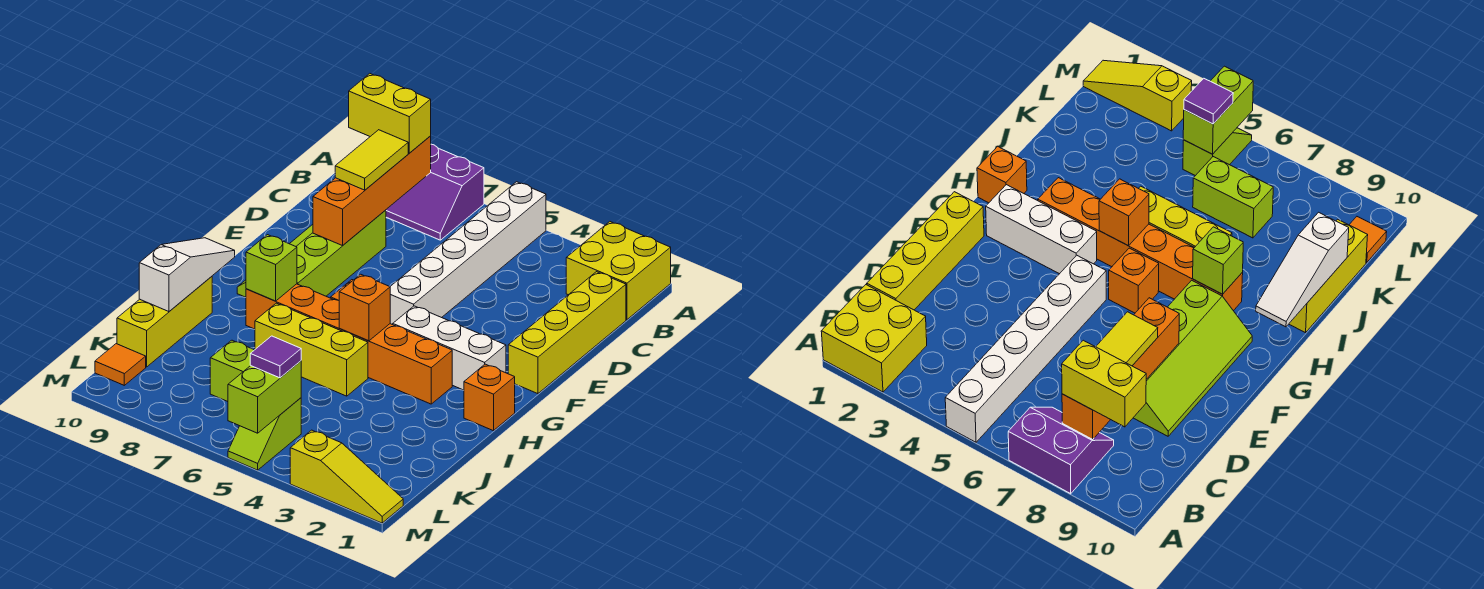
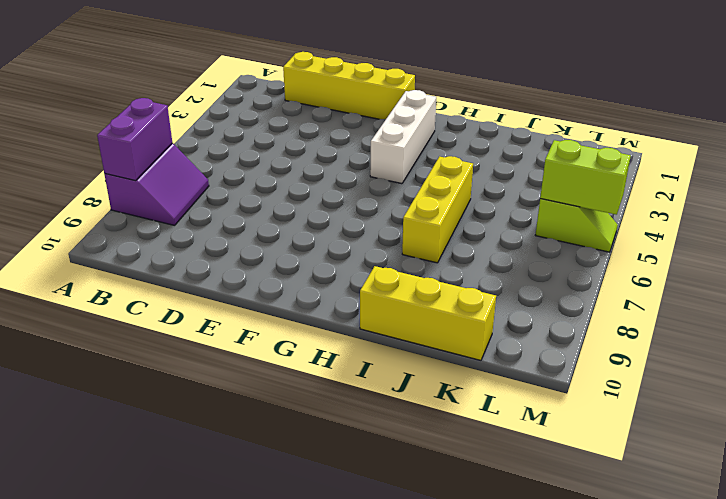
purple 1x2 brick [97,98,172,181] -> none
none -> yellow 2x2 brick [566,222,671,320]
none -> white 1x6 brick [390,182,546,325]
none -> lime 2x4 slope [237,210,386,297]

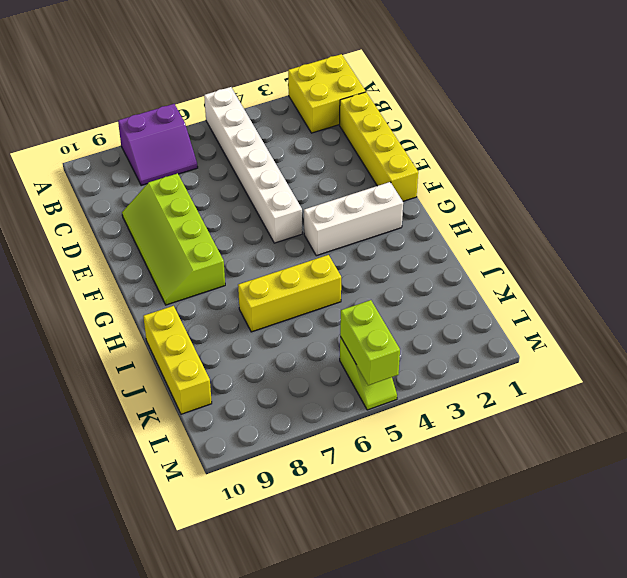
none -> orange 1x1 brick [1109,248,1159,313]
none -> orange 1x1 brick [464,364,515,431]
none -> orange 1x6 brick [246,284,452,404]

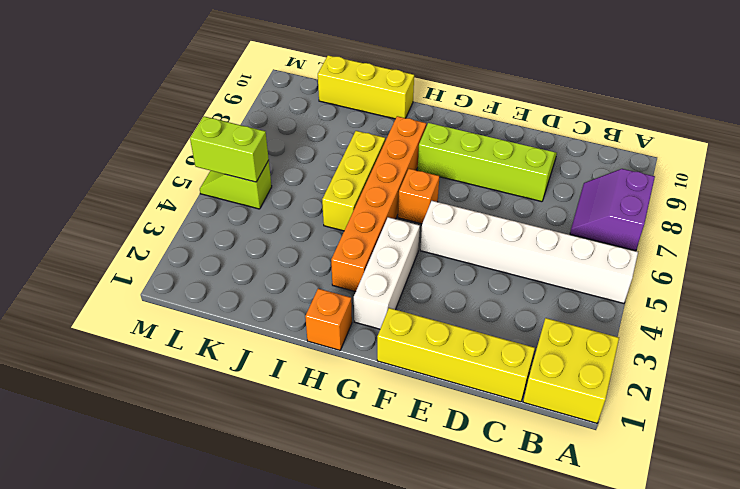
none -> lime 1x2 brick [210,340,254,402]
none -> orange 1x1 tile [95,344,146,385]
none -> yellow 1x3 slope [290,430,403,523]

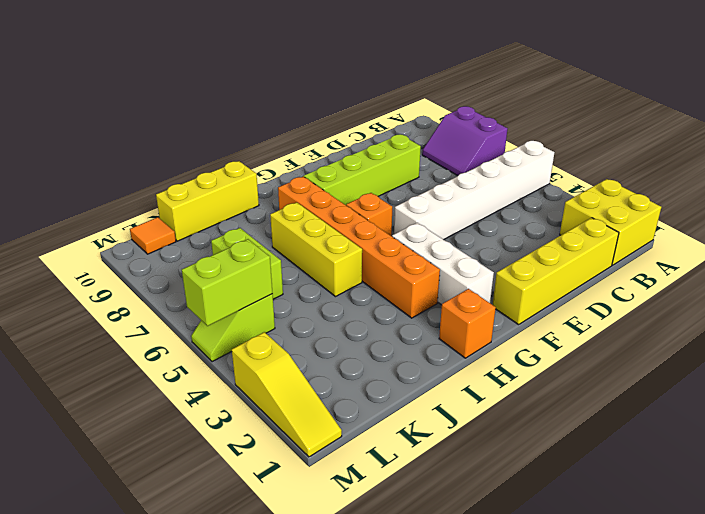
none -> orange 1x4 brick [313,136,431,246]
none -> orange 1x1 brick [339,274,390,341]
none -> lime 1x1 brick [246,235,297,301]

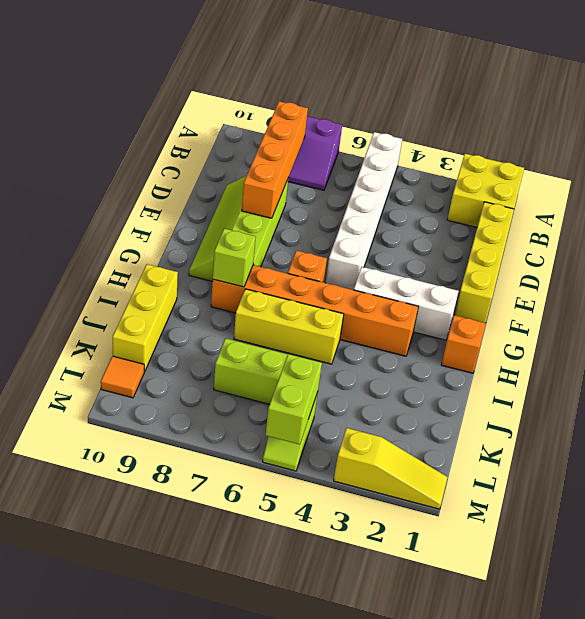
none -> orange 1x1 brick [339,274,390,341]
none -> white 1x3 slope [139,238,235,312]
none -> yellow 1x2 brick [349,74,431,153]

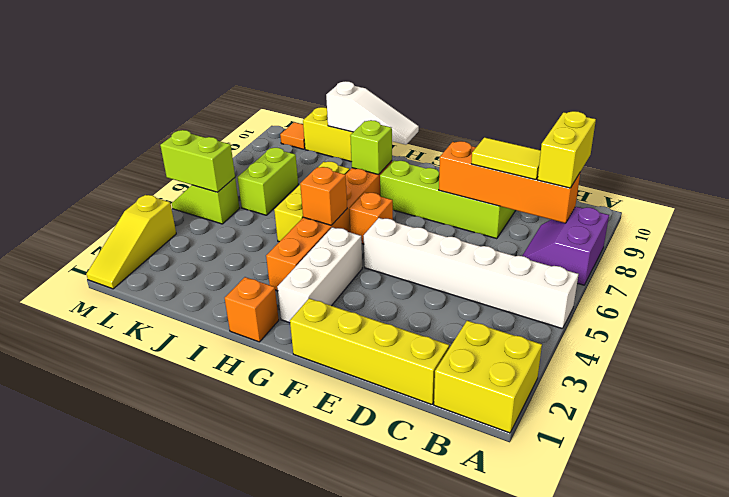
none -> purple 1x1 tile [250,336,301,378]

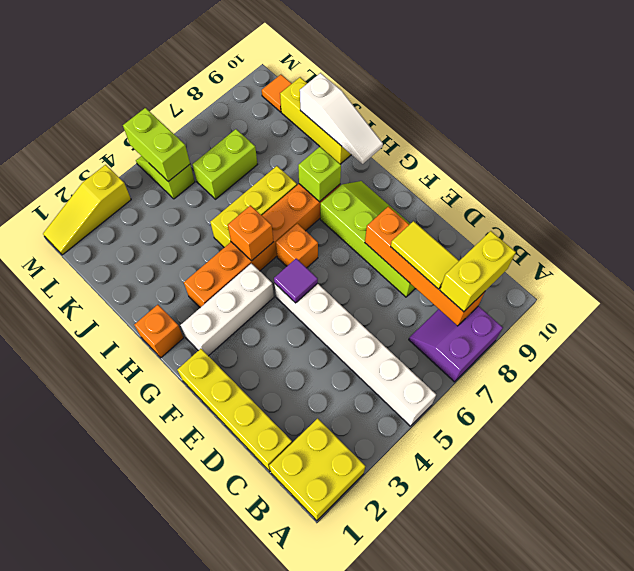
purple 1x1 tile [274,259,318,303] -> purple 1x1 tile moved to [250,336,301,378]

